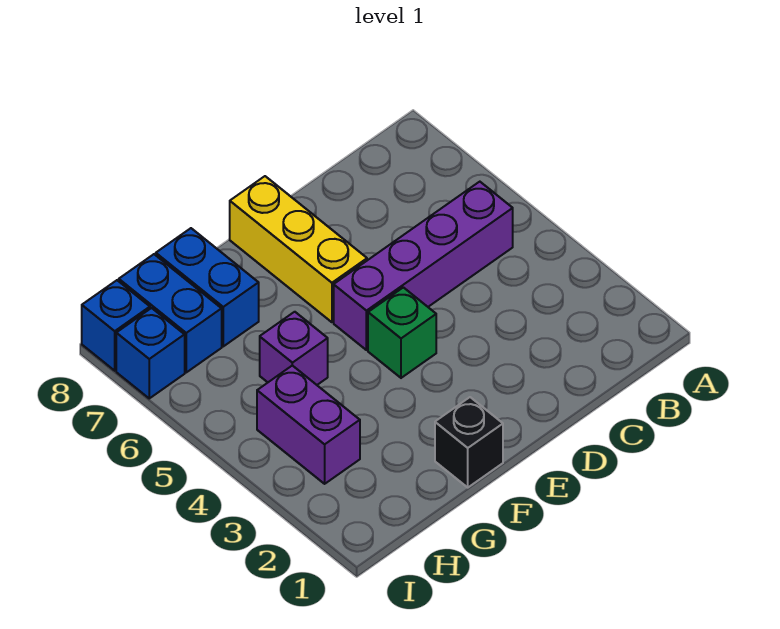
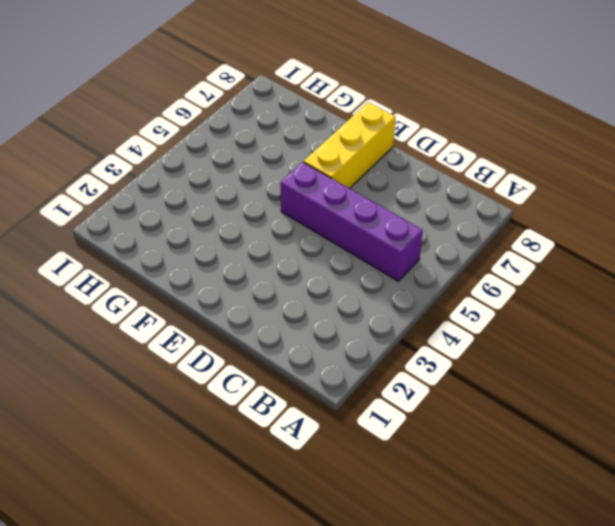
none -> green 1x1 brick [368,287,436,378]
none -> black 1x1 brick [435,397,503,487]

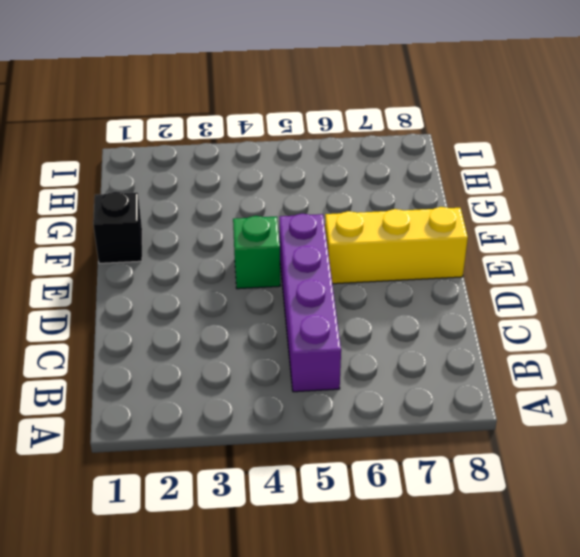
none -> purple 1x1 brick [260,312,328,385]
none -> blue 1x2 brick [156,228,259,346]

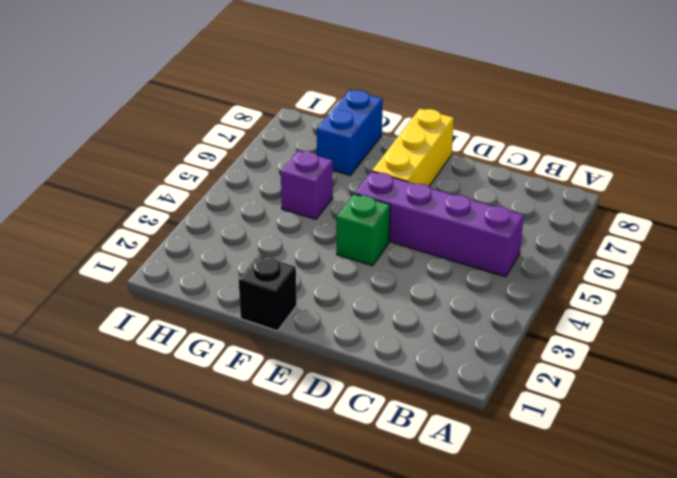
none -> purple 1x2 brick [257,366,360,484]
none -> blue 1x2 brick [119,254,222,372]

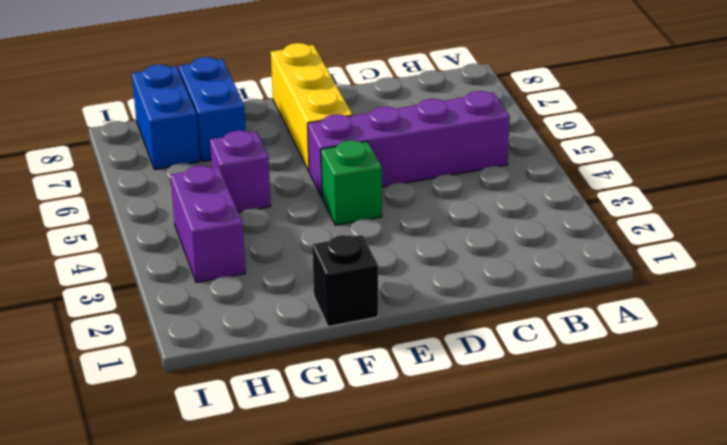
none -> blue 1x1 brick [116,308,185,398]
none -> blue 1x1 brick [82,280,150,371]

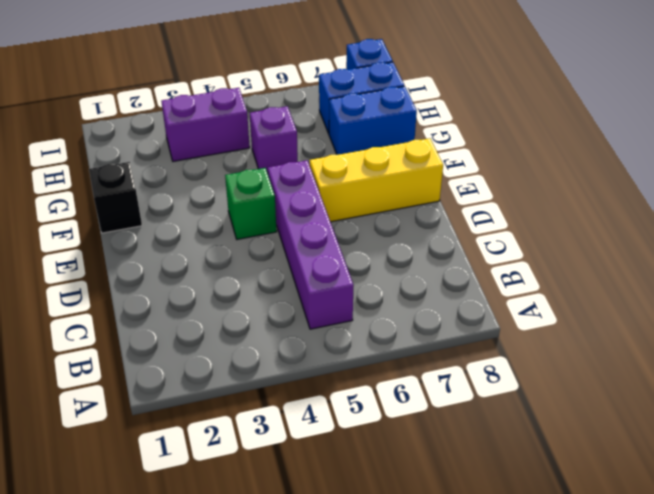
none -> blue 1x1 brick [116,308,185,398]

